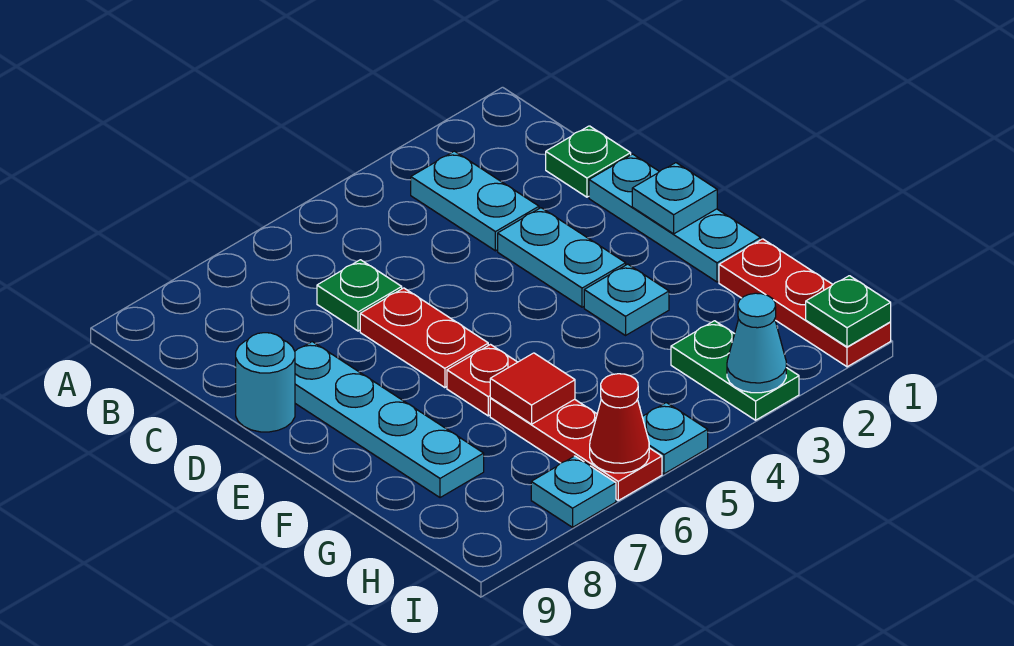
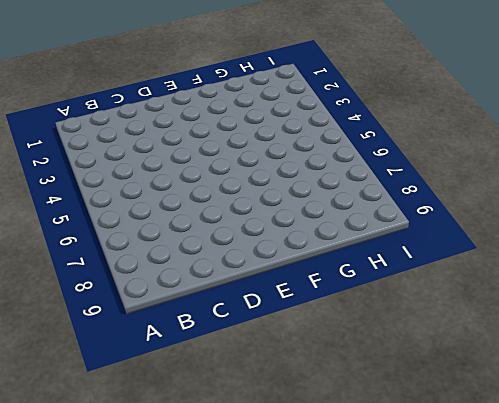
none -> cyan 1x2 plate [411,151,539,251]
none -> green 1x1 plate [546,126,631,197]
none -> green 1x1 plate [317,260,402,331]

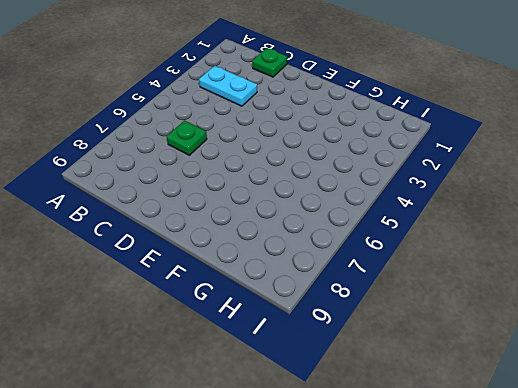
none -> cyan 1x3 plate [589,154,761,282]
none -> cyan 1x2 plate [498,208,626,307]
none -> red 1x2 plate [360,288,488,388]

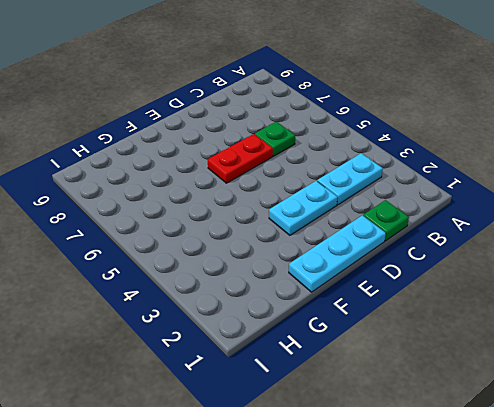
none -> cyan 1x4 plate [295,342,484,498]
none -> cyan 1x1 round brick [236,333,295,432]
none -> cyan 1x1 plate [584,264,669,335]

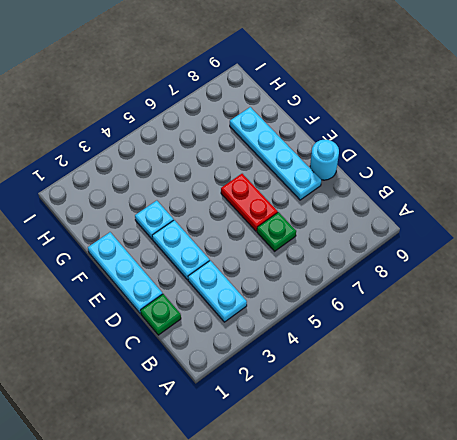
none -> red 1x1 plate [447,345,517,416]
none -> red 1x3 plate [719,239,891,367]
none -> red 1x3 plate [490,398,662,500]

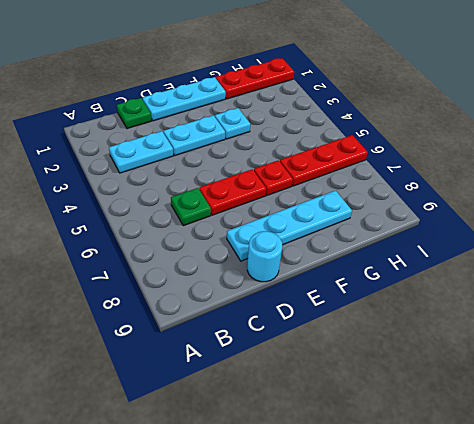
none -> green 1x2 plate [671,321,799,420]
none -> cyan 1x1 plate [642,403,708,474]
none -> cyan 1x1 plate [531,456,616,527]

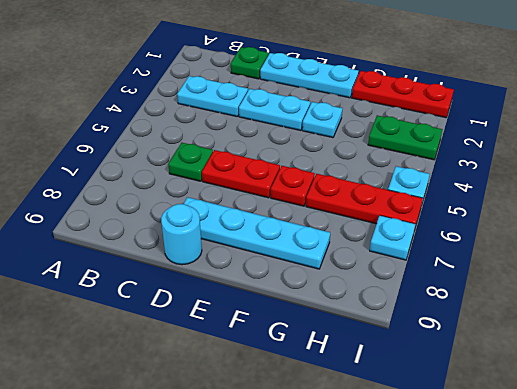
none -> cyan 1x1 plate [632,163,717,234]
none -> red 1x1 tile [490,353,575,424]
none -> green 1x1 plate [806,276,891,347]

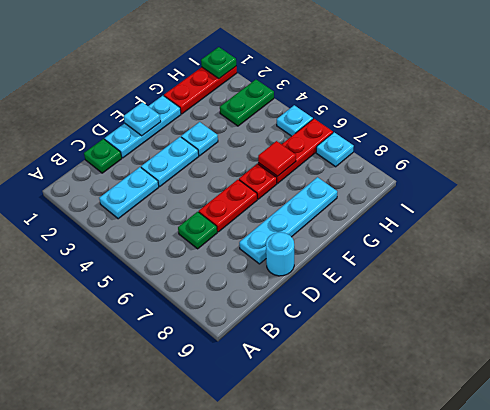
none -> cyan 1x1 cone [727,293,786,393]
none -> red 1x1 cone [590,374,649,473]

